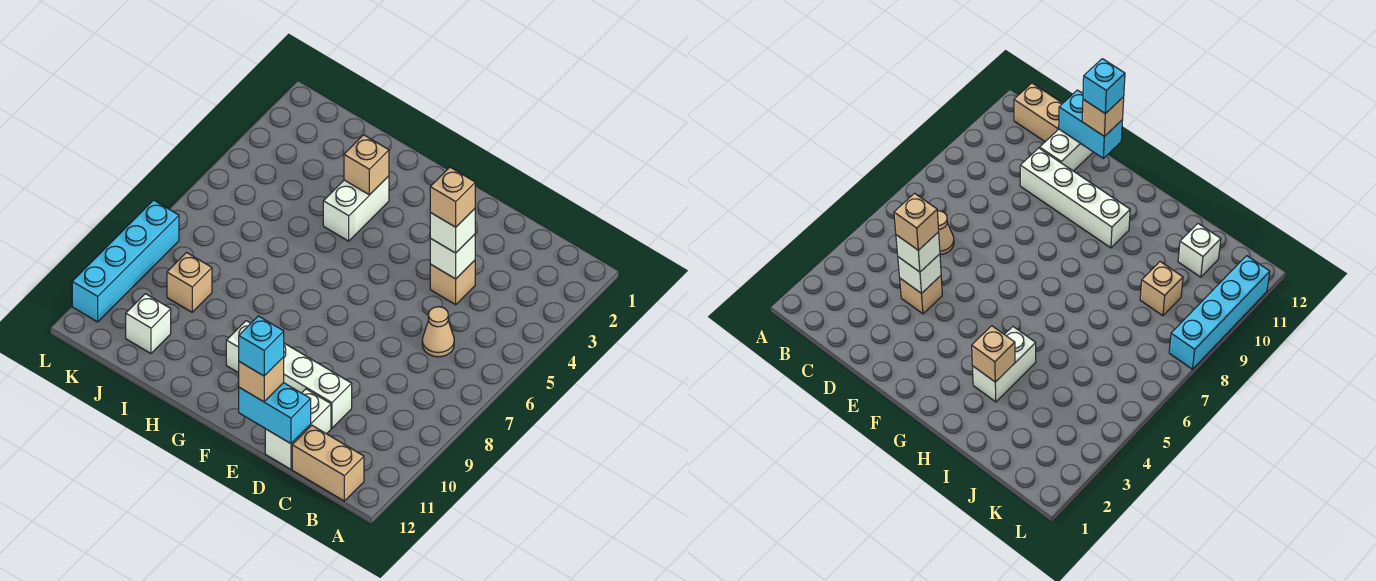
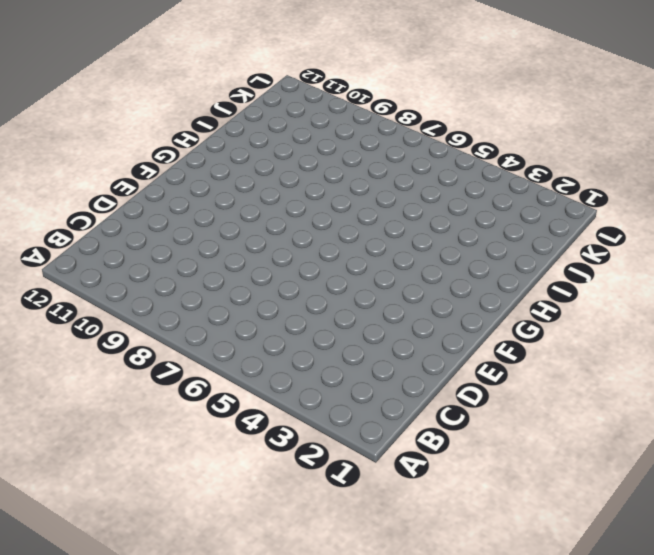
none -> tan 1x2 brick [292,425,364,501]
none -> tan 1x1 cone [422,307,454,357]
none -> tan 1x1 brick [430,260,475,305]

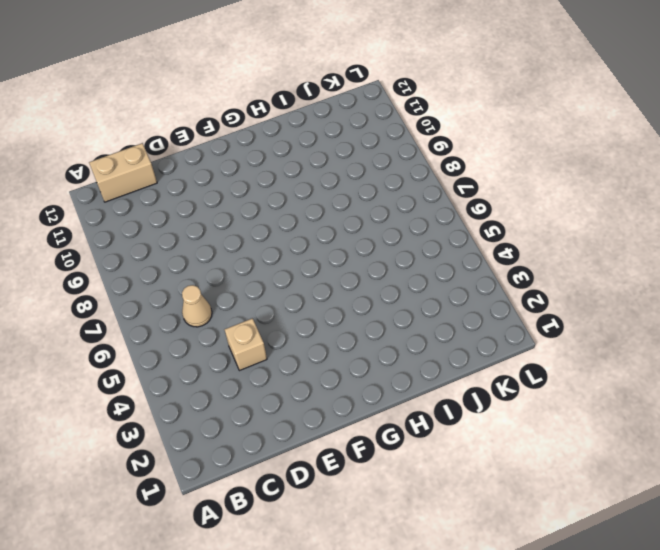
none -> white 1x4 brick [226,321,352,428]
none -> white 1x2 brick [265,389,331,469]
none -> white 1x2 brick [323,176,389,241]

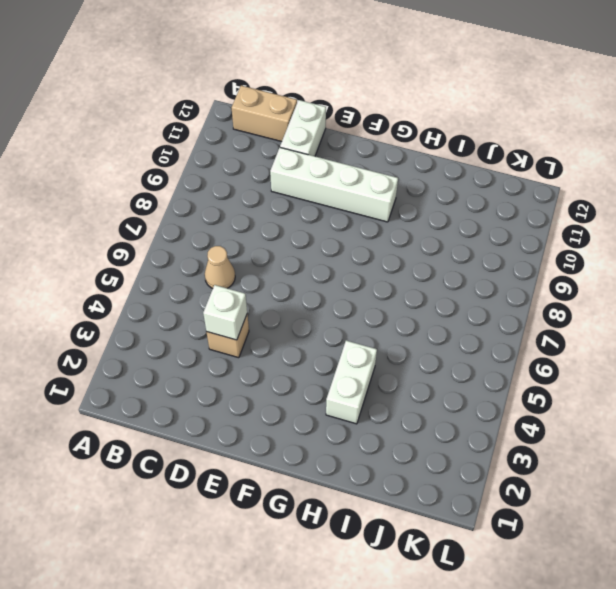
none -> tan 1x1 brick [167,253,212,312]
none -> white 1x1 brick [126,294,171,353]
none -> cyan 1x4 brick [72,200,179,322]

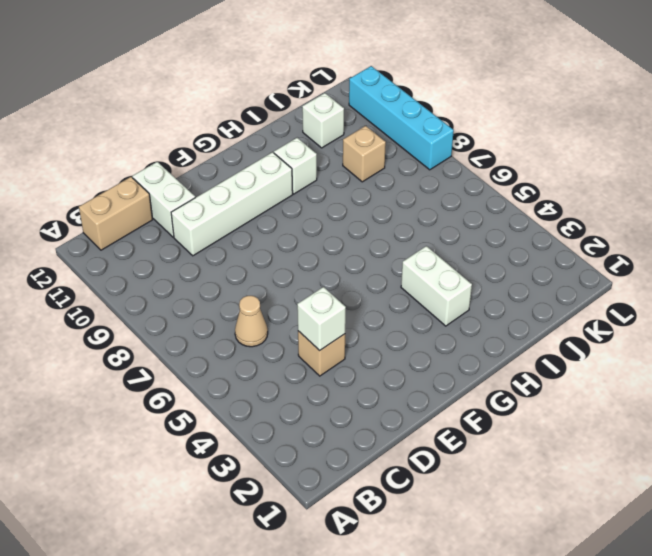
white 1x1 brick [274,138,317,194] -> white 1x1 brick moved to [430,209,475,253]
none -> cyan 1x2 brick [239,383,311,444]
none -> tan 1x1 brick [344,135,389,195]
none -> tan 1x1 brick [239,357,284,402]

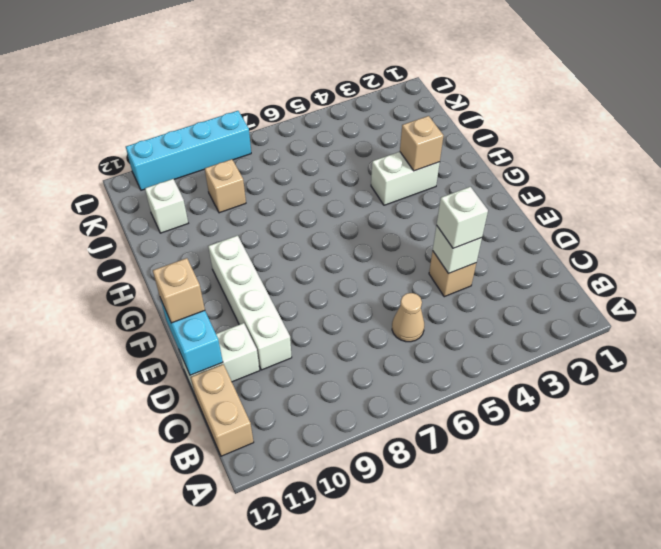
none -> tan 1x1 brick [430,167,475,227]
none -> cyan 1x1 brick [239,316,284,376]

